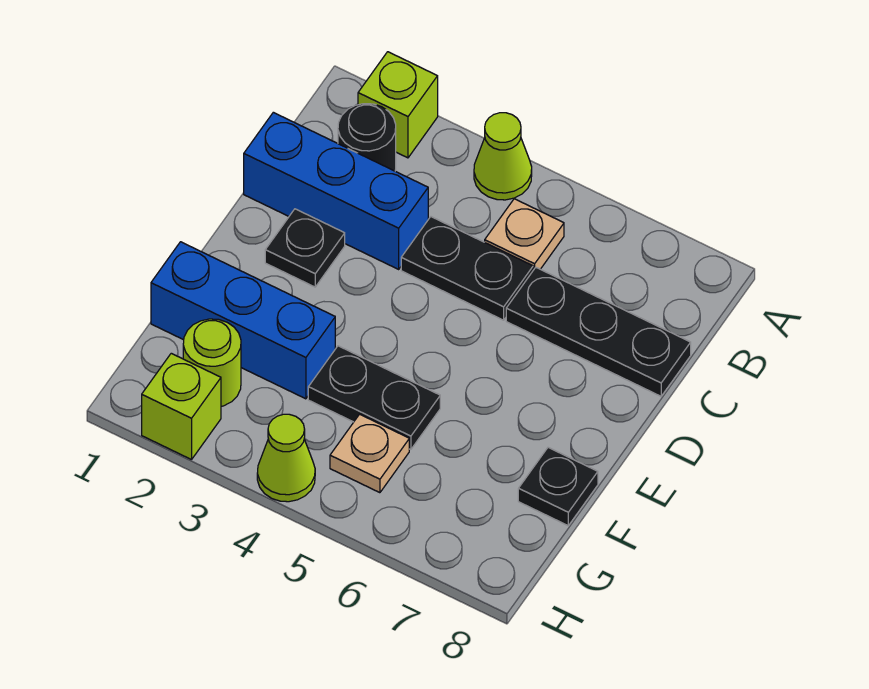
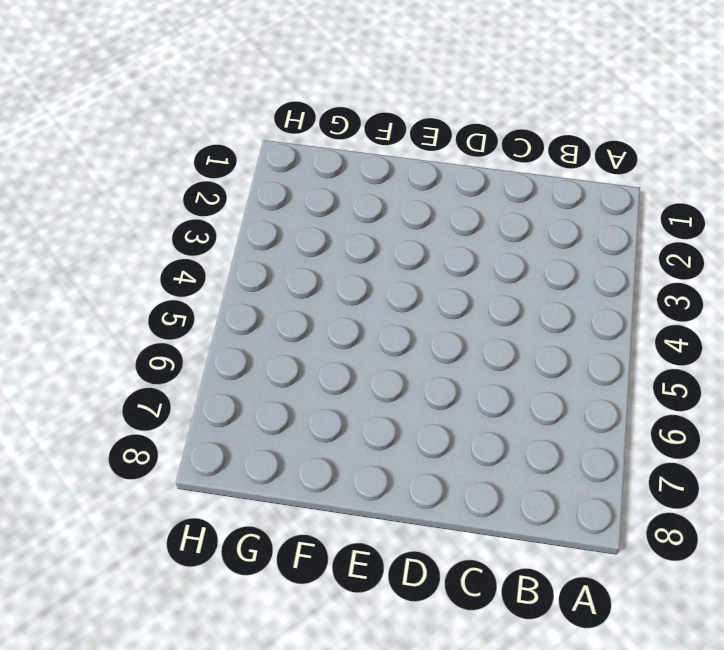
none -> lime 1x1 brick [358,52,438,158]
none -> lime 1x1 cone [474,113,532,200]
none -> black 1x1 round brick [338,104,396,171]

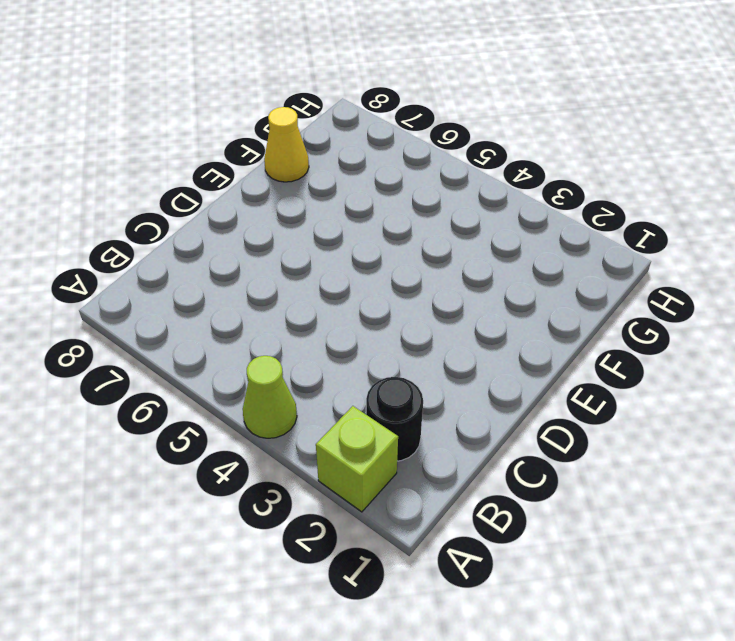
yellow 1x1 cone [264,107,309,182] -> black 1x1 plate [518,448,598,526]
none -> tan 1x1 plate [485,199,564,270]
none -> blue 1x3 brick [244,112,428,269]
none -> black 1x2 plate [401,217,533,320]

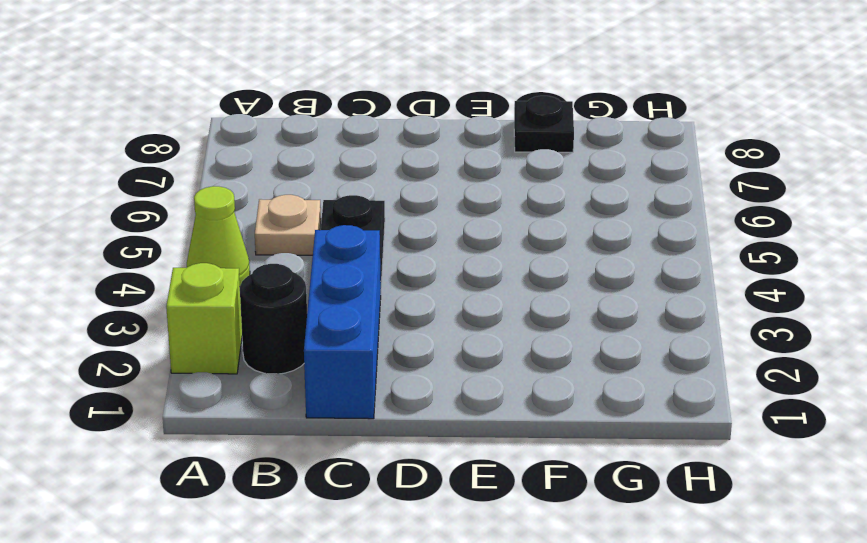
none -> black 1x3 plate [506,268,691,396]
none -> black 1x1 plate [265,209,345,287]
none -> blue 1x3 brick [151,242,335,399]

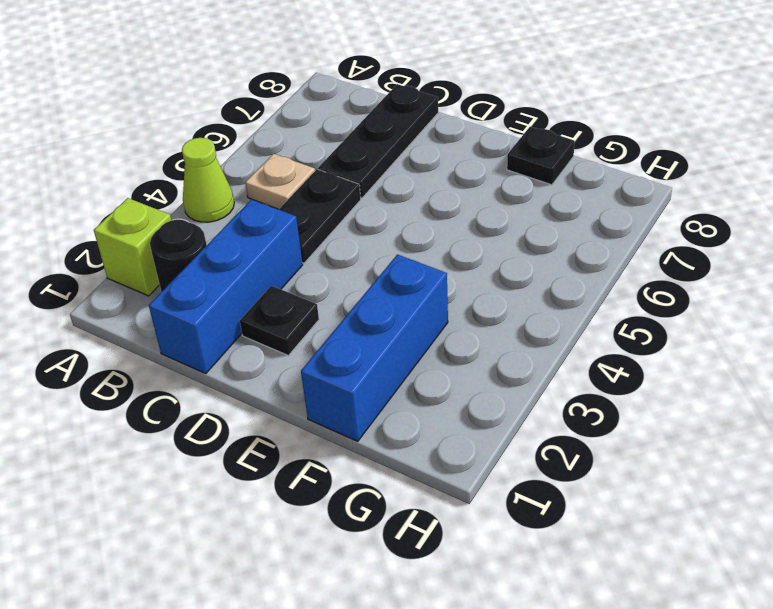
none -> black 1x2 plate [308,346,440,450]
none -> lime 1x1 round brick [183,319,241,406]
none -> tan 1x1 plate [330,414,409,493]

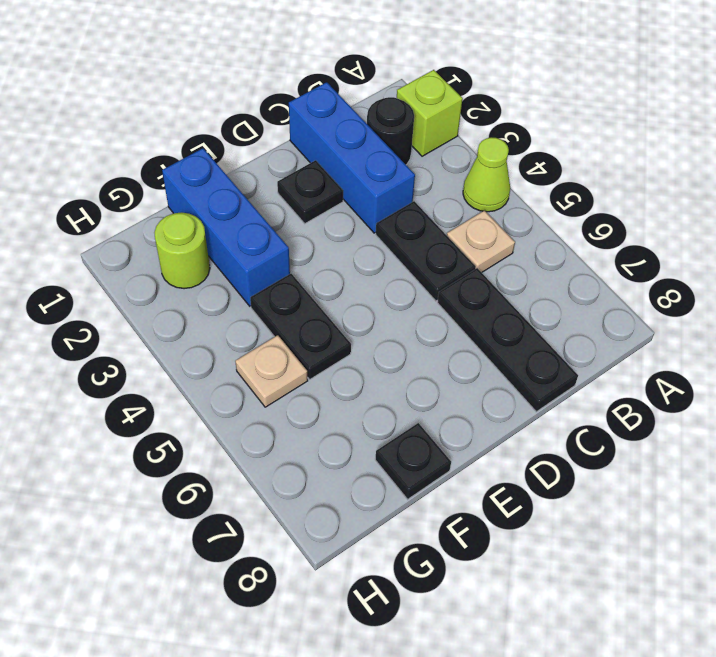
none -> lime 1x1 brick [142,353,221,460]
none -> lime 1x1 cone [257,414,315,502]

